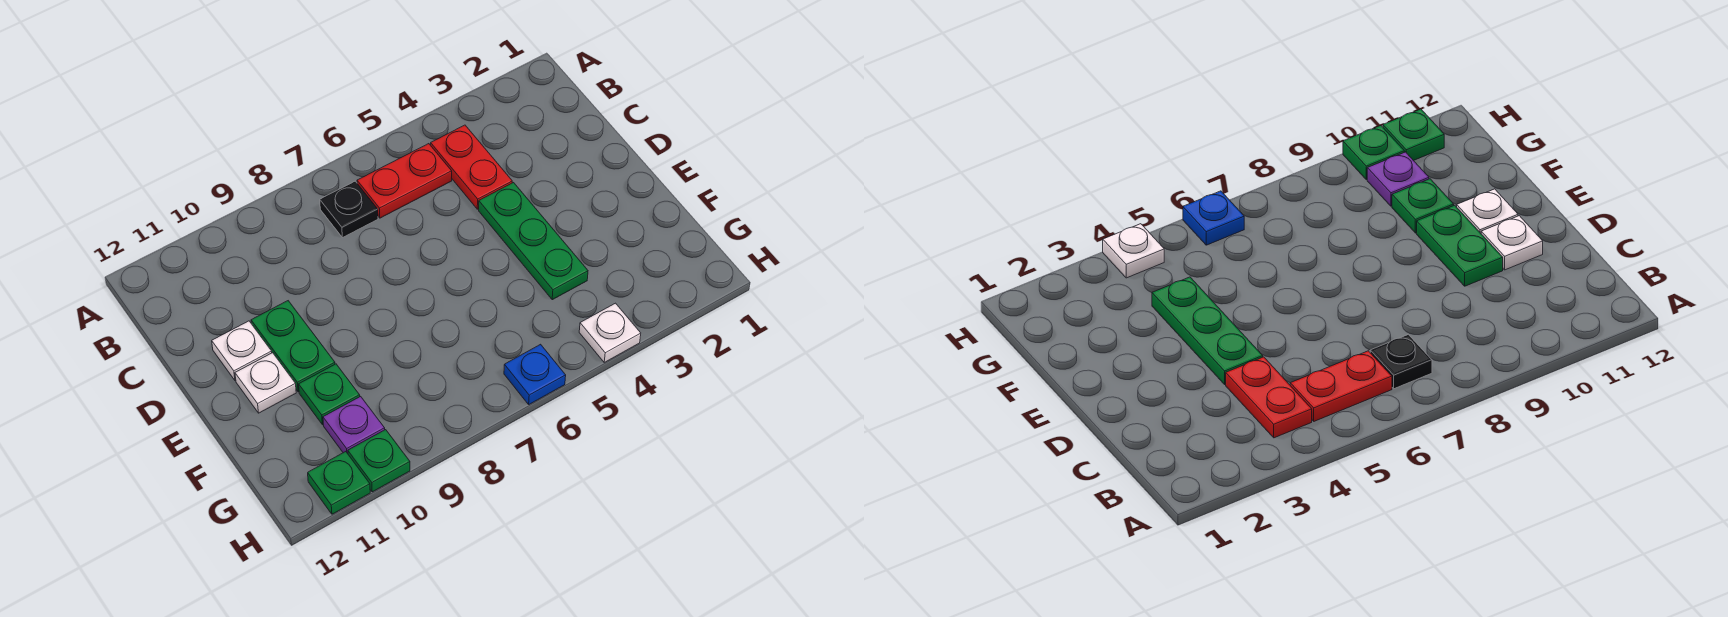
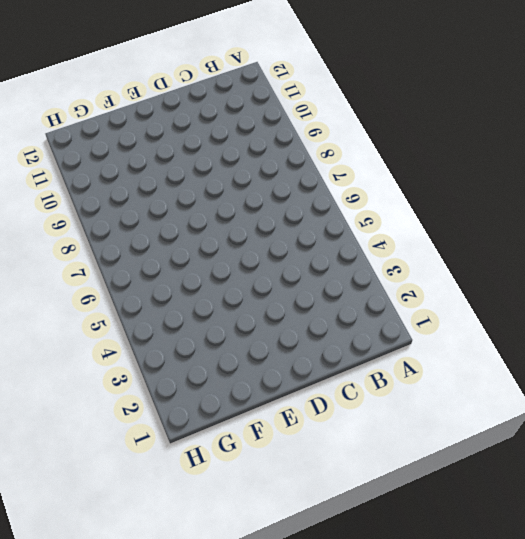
none -> red 1x2 plate [431,125,512,209]
none -> red 1x2 plate [357,144,452,218]
none -> black 1x1 plate [320,181,378,238]

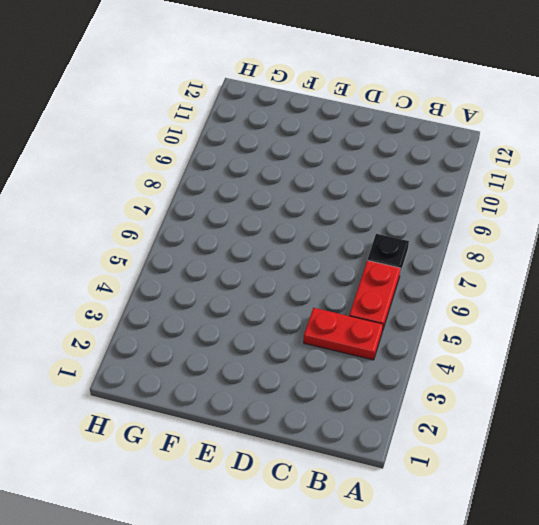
none -> green 1x3 plate [479,183,588,300]
none -> green 1x2 plate [251,301,335,392]
none -> white 1x1 plate [212,321,272,381]

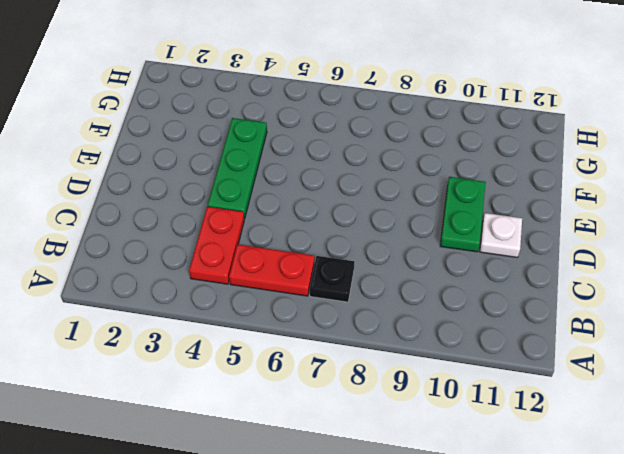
none -> white 1x1 plate [235,353,296,413]
none -> green 1x1 plate [299,364,360,425]
none -> purple 1x1 plate [323,396,385,454]

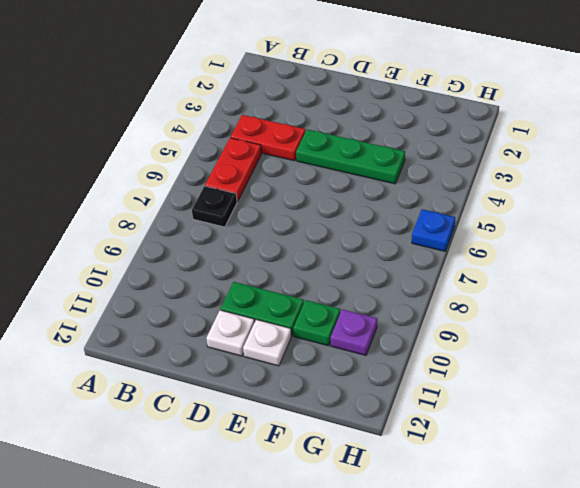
none -> white 1x1 plate [579,303,641,362]
none -> green 1x1 plate [348,430,410,492]
none -> green 1x1 plate [308,452,370,514]

